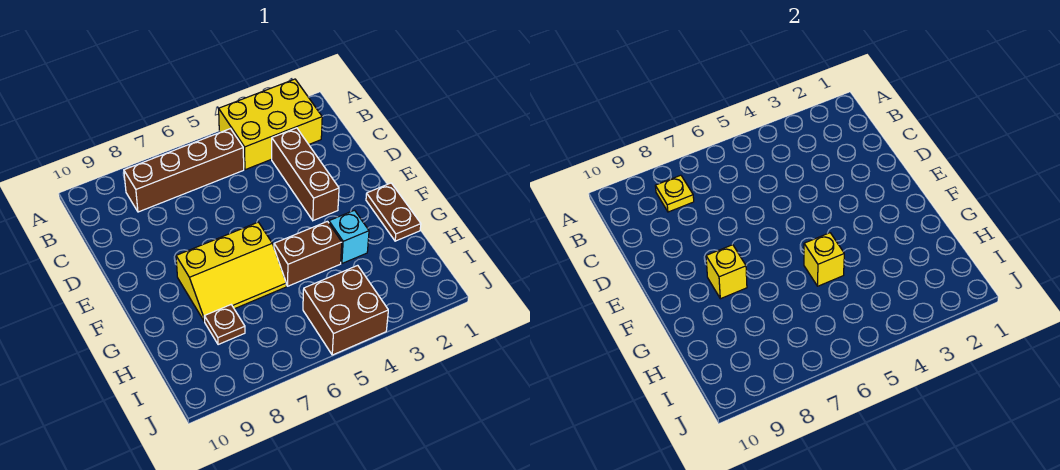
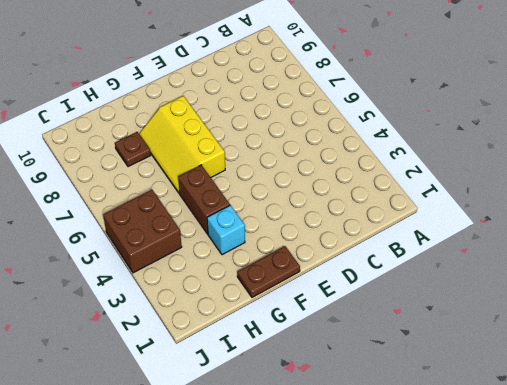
none -> yellow 2x3 brick [219,79,322,170]
none -> brown 1x4 brick [124,129,244,212]
none -> brown 1x3 brick [272,128,339,221]

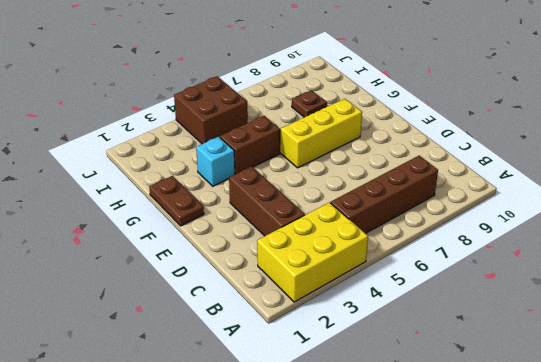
none -> yellow 1x1 plate [655,175,694,212]
none -> yellow 1x1 brick [706,245,747,299]
none -> yellow 1x1 brick [804,233,844,286]

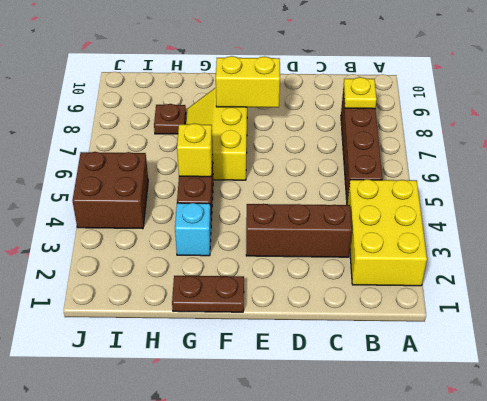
yellow 1x2 brick [216,56,280,108] -> yellow 1x1 brick [706,245,747,299]

